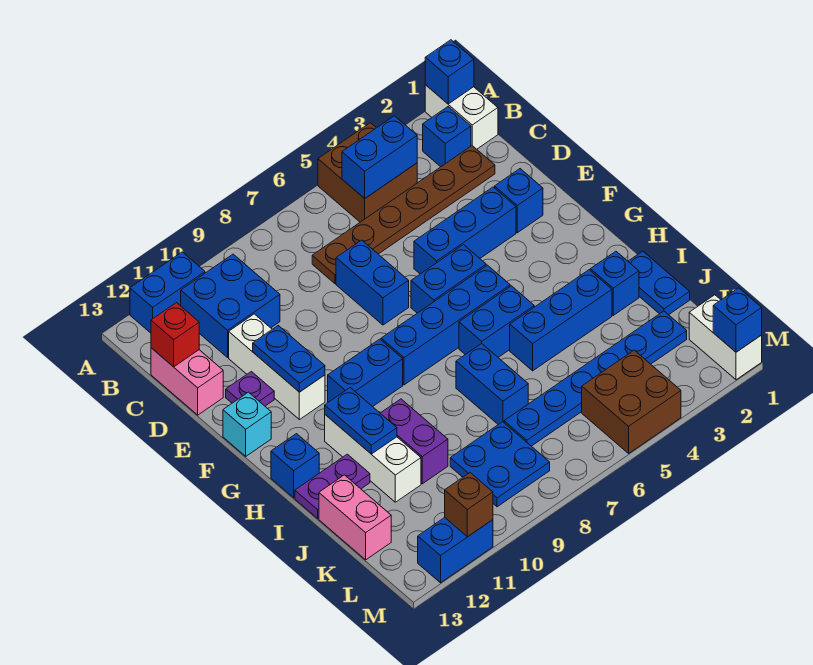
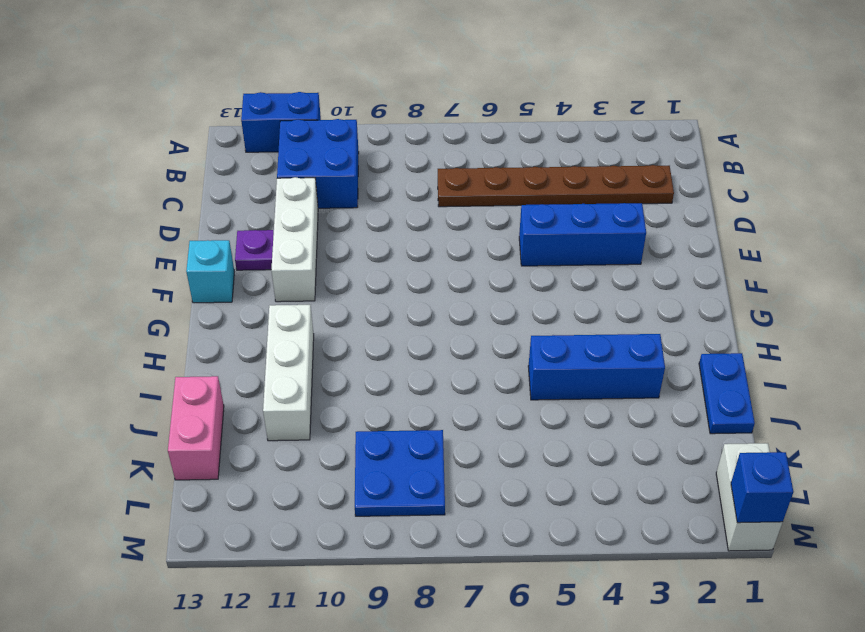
none -> white 1x2 brick [425,85,498,149]
none -> brown 2x2 brick [318,123,417,222]
none -> blue 1x1 brick [423,107,471,167]
none -> pink 1x2 brick [151,348,223,415]

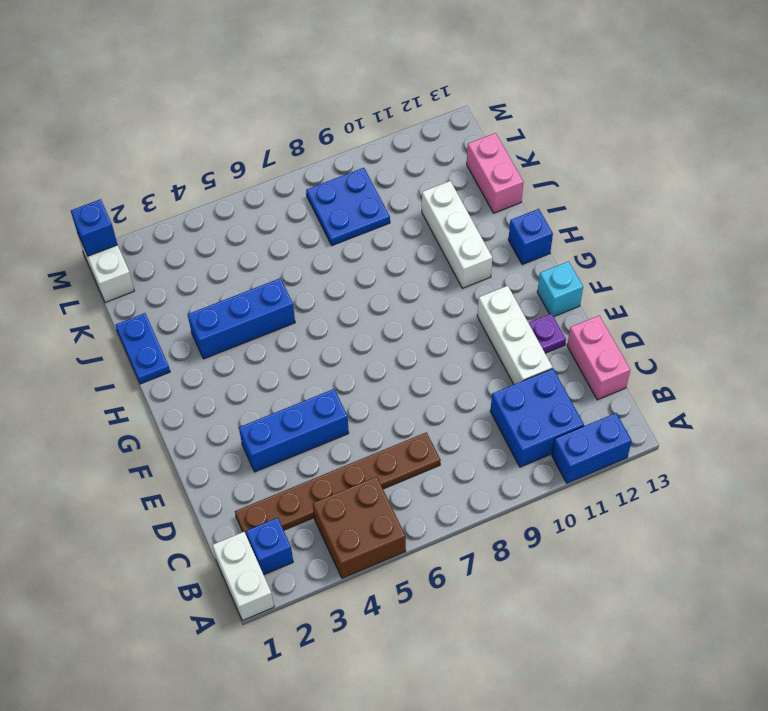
none -> blue 1x2 brick [336,240,409,325]
none -> blue 1x1 brick [495,169,543,233]
none -> blue 1x2 brick [411,245,486,313]
none -> blue 1x4 brick [381,265,510,385]

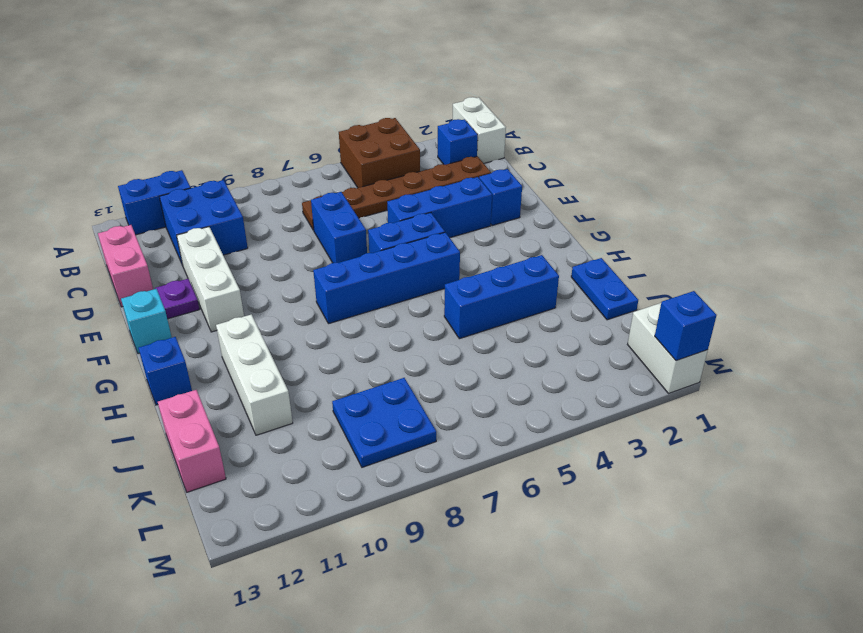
none -> blue 1x2 brick [328,339,403,407]
none -> blue 1x2 brick [459,286,534,357]
none -> blue 1x1 brick [590,251,639,315]
none -> blue 1x2 brick [456,344,528,425]

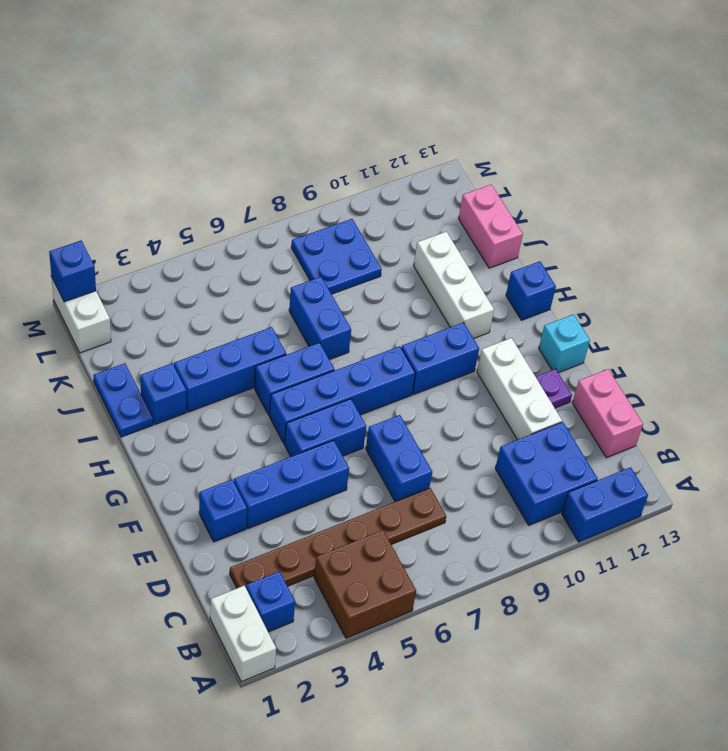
none -> purple 1x2 brick [381,399,448,484]
none -> purple 1x2 plate [295,454,370,518]
none -> blue 1x6 plate [504,311,687,446]
none -> brown 2x2 brick [582,350,681,453]

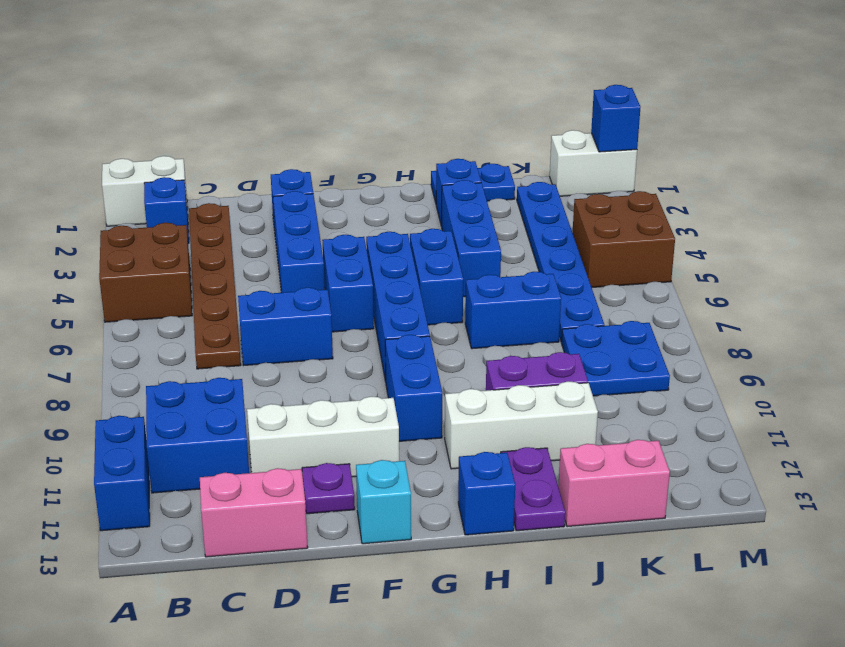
none -> blue 1x2 brick [418,518,493,583]
none -> blue 1x1 brick [425,40,474,104]
none -> blue 1x2 brick [342,116,417,198]
none -> red 1x1 brick [151,303,199,367]

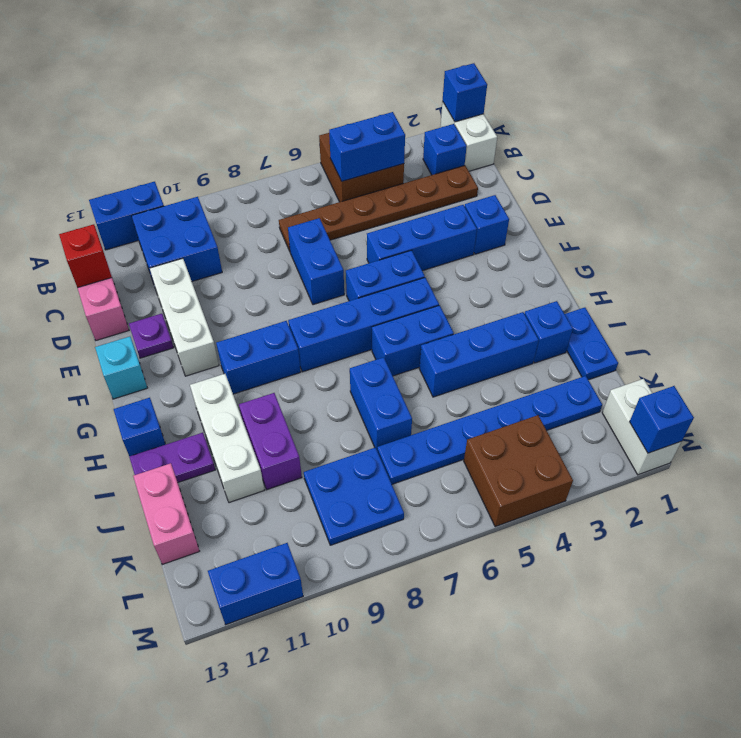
none -> blue 1x2 plate [253,326,325,392]
none -> blue 1x2 plate [325,388,397,454]
none -> brown 1x1 brick [445,473,493,537]

